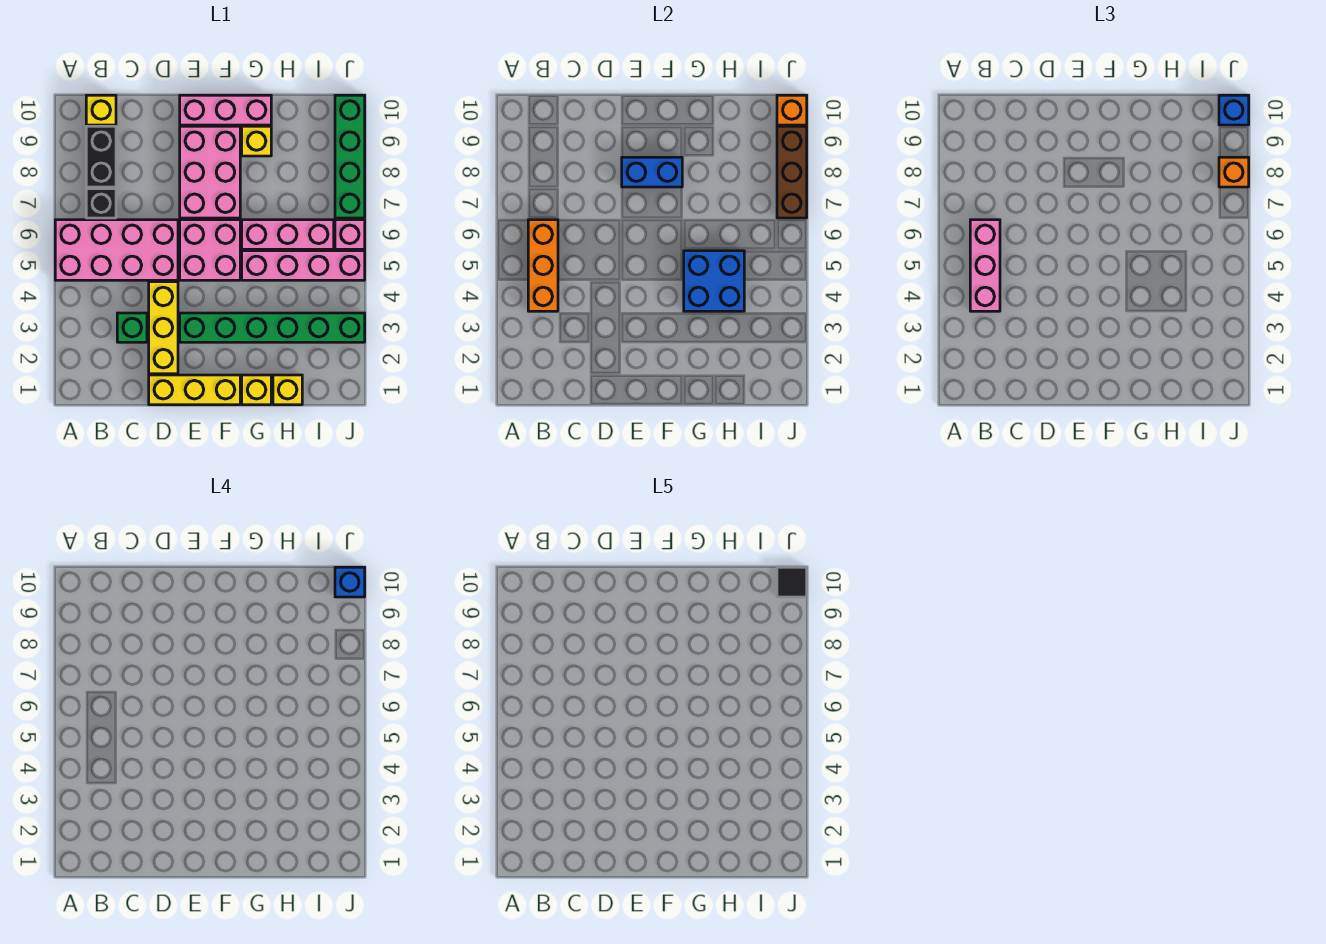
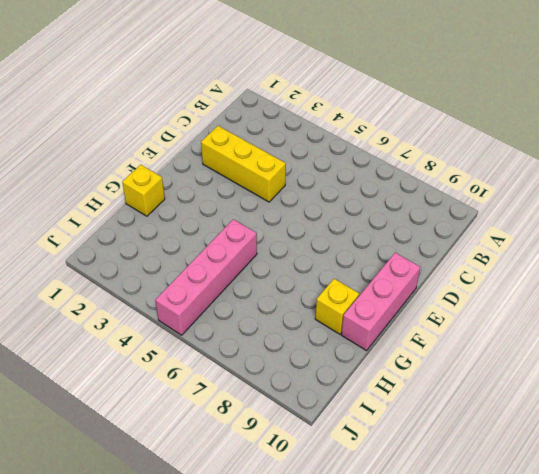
none -> pink 2x4 brick [55,220,178,280]
none -> black 1x1 brick [86,189,116,218]
none -> black 1x2 brick [86,126,116,187]

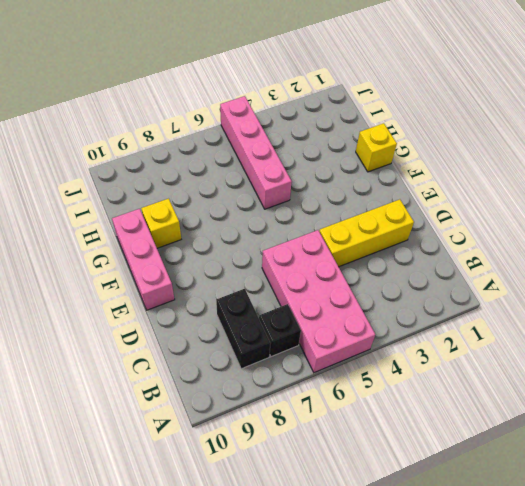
black 1x2 brick [216,289,271,369] -> black 1x2 brick turned to [86,126,116,187]
none -> yellow 1x1 brick [86,95,116,125]
none -> green 1x1 brick [117,313,147,342]
none -> yellow 1x3 brick [149,375,240,405]

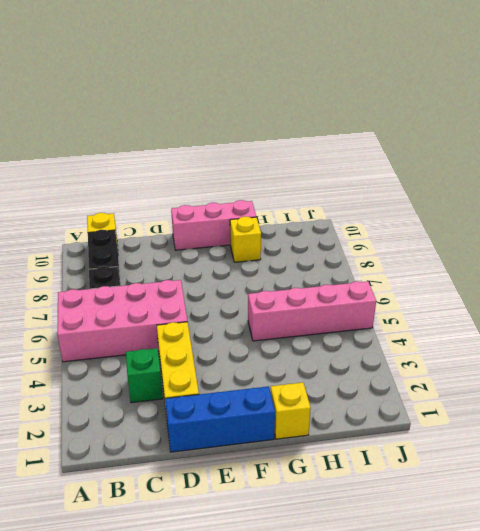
blue 1x3 brick [165,386,275,452] -> yellow 1x3 brick [149,375,240,405]
none -> green 1x6 brick [180,313,365,342]
none -> pink 2x2 brick [180,220,240,280]
none -> pink 2x3 brick [180,126,240,218]

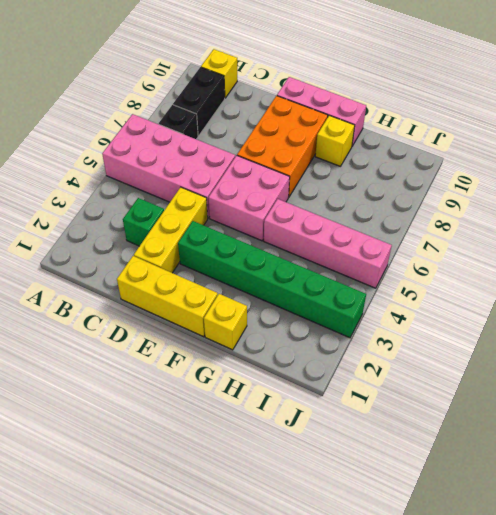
orange 2x3 brick [237,96,328,197] -> pink 2x3 brick [180,126,240,218]
none -> pink 1x3 brick [242,220,334,249]
none -> yellow 1x1 brick [273,375,302,405]
none -> pink 1x1 brick [335,220,365,249]

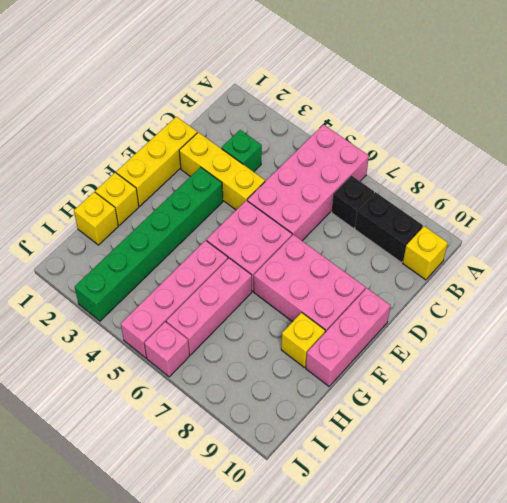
none -> green 1x4 brick [335,95,365,218]
none -> orange 1x3 brick [528,220,558,311]
none -> blue 1x2 brick [622,157,682,187]

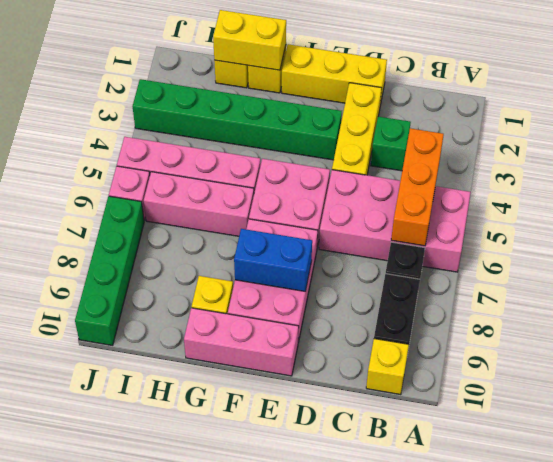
yellow 1x2 brick [213,10,286,70] -> none
none -> blue 2x2 brick [684,251,744,311]
none -> brown 1x3 brick [777,126,807,218]
none -> orange 1x1 brick [777,95,807,125]

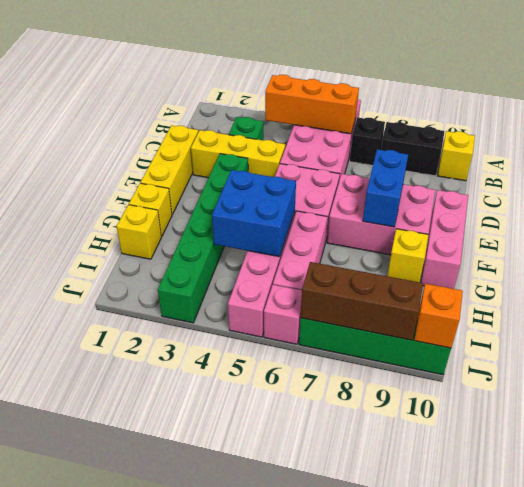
none -> pink 1x3 brick [970,220,1000,311]
none -> orange 1x1 brick [1219,157,1249,187]
none -> blue 1x1 brick [1219,95,1249,125]

